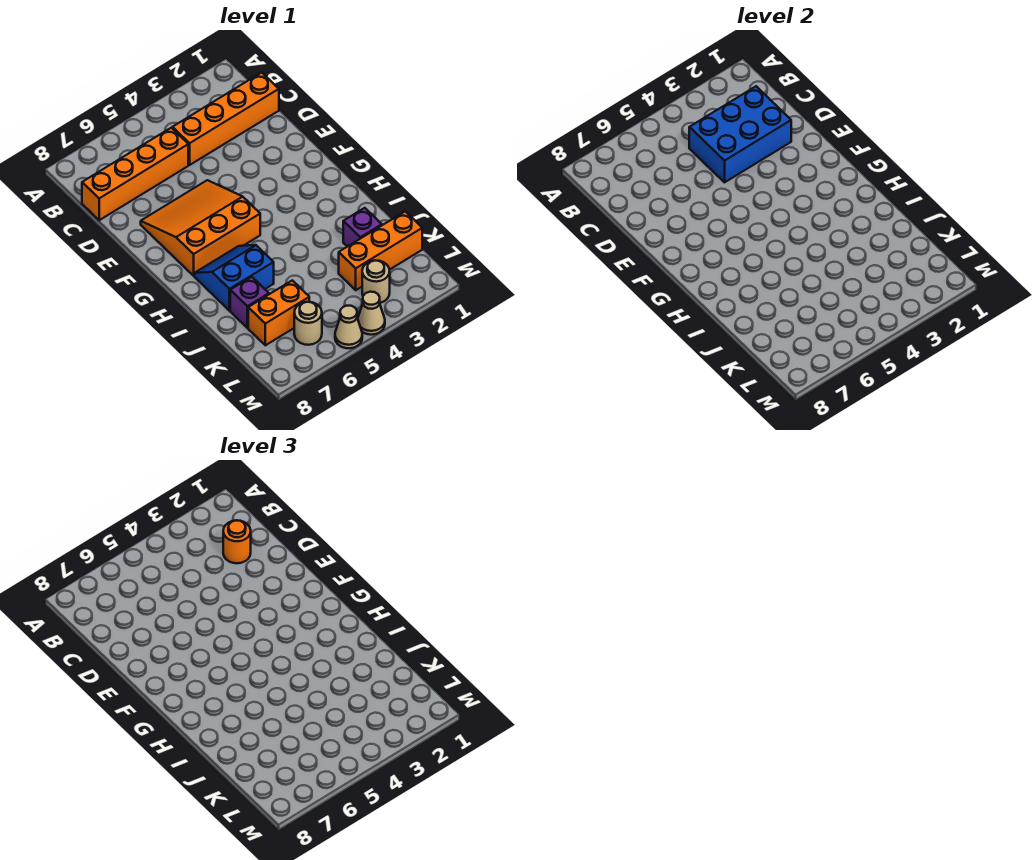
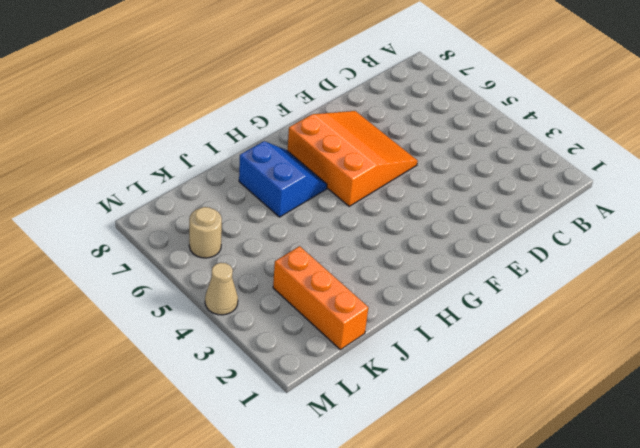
none -> orange 1x4 brick [172,72,279,165]
none -> orange 1x4 brick [82,128,188,220]
none -> purple 1x1 brick [343,208,382,247]

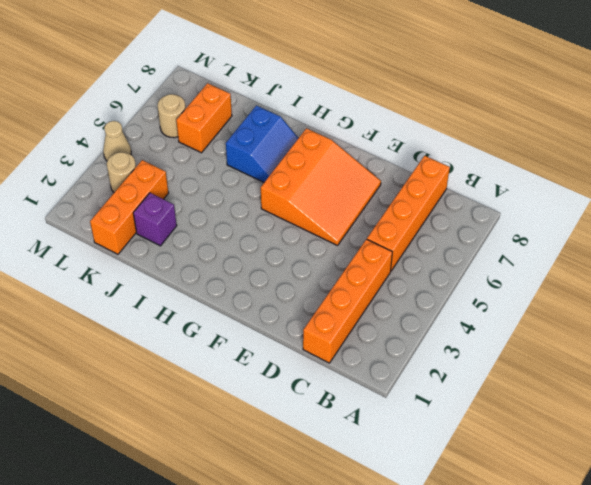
none -> purple 1x1 brick [230,277,269,328]
none -> tan 1x1 cone [335,306,362,348]
none -> blue 2x3 brick [689,86,791,182]

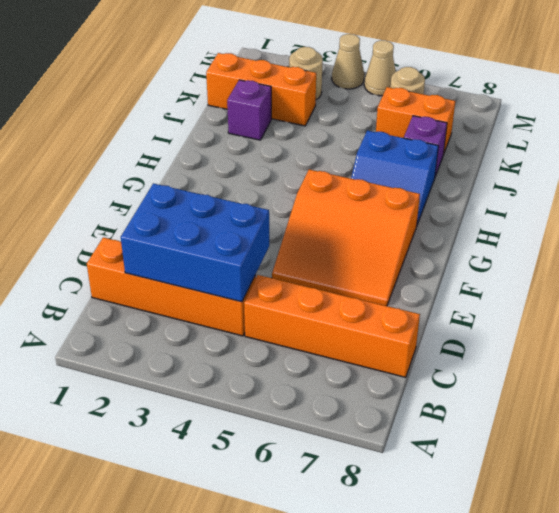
none -> orange 1x1 round brick [223,520,251,563]

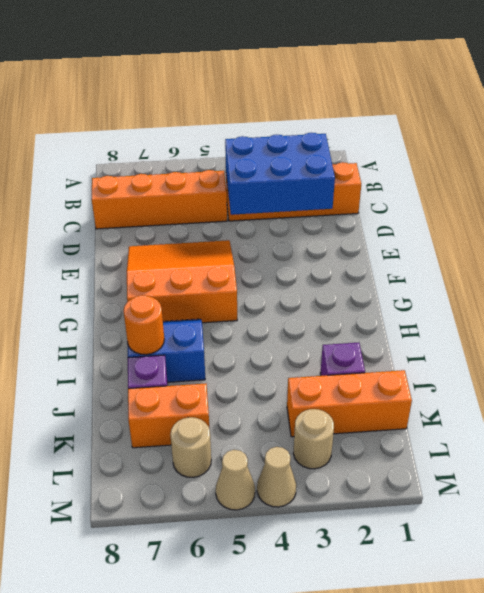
orange 1x1 round brick [124,295,164,355] -> orange 1x1 round brick moved to [223,520,251,563]

